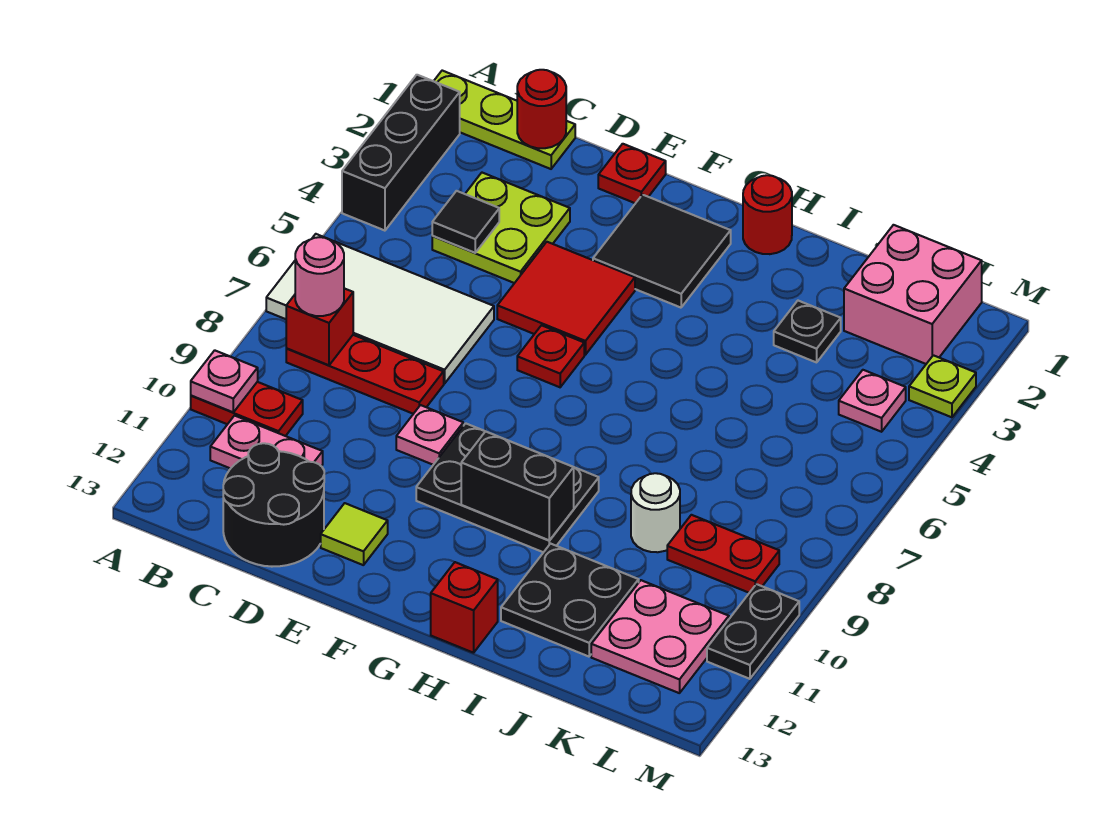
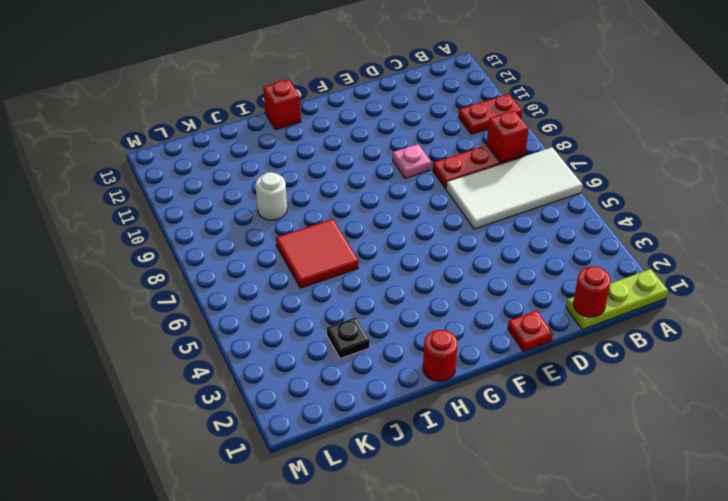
red 2x2 tile [276,219,358,288] -> red 2x2 tile moved to [497,242,635,355]
none -> black 1x3 brick [342,75,460,231]
none -> pink 1x2 plate [210,416,323,469]
none -> lime 2x2 plate [432,173,570,283]
none -> black 2x2 round brick [223,443,324,567]

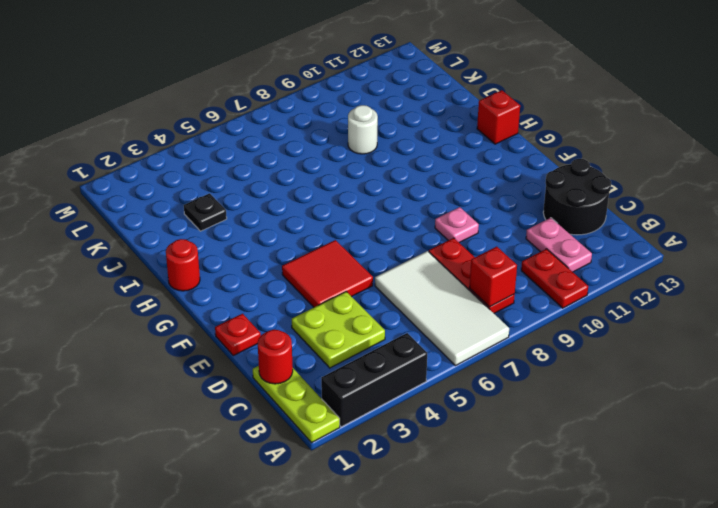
none -> lime 1x1 tile [321,503,388,565]
none -> black 2x2 tile [593,195,731,308]
none -> red 1x1 plate [517,325,584,387]
none -> black 2x3 plate [416,423,599,552]

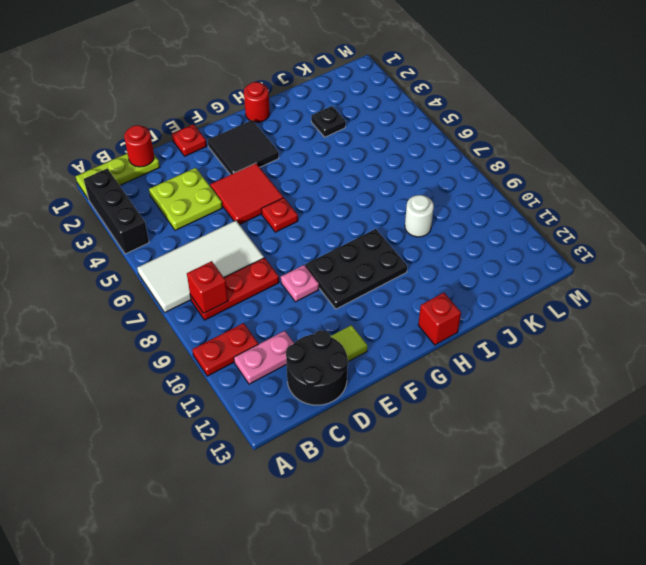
none -> black 2x2 plate [501,544,639,657]
none -> pink 2x2 brick [844,225,982,364]
none -> red 1x2 plate [667,515,779,593]
none -> pink 2x2 plate [591,580,729,693]

